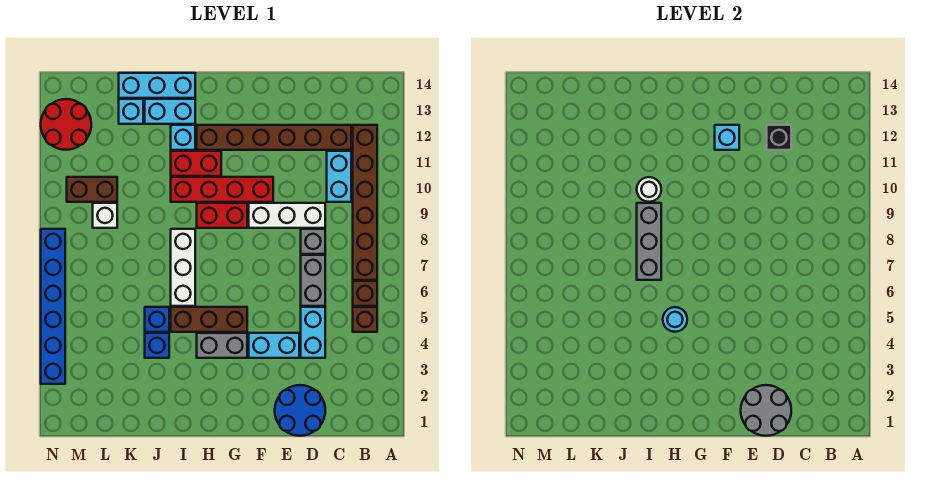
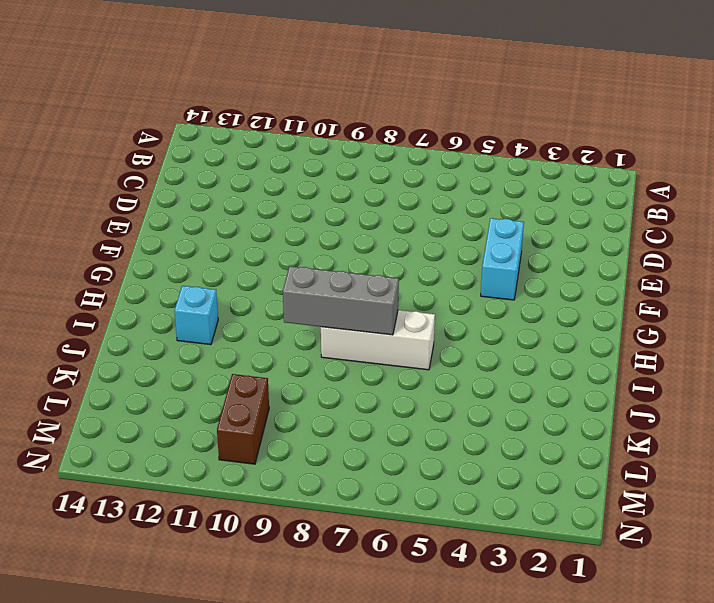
none -> brown 1x1 brick [353,307,377,332]
none -> brown 1x1 brick [353,281,377,306]
none -> brown 1x6 brick [353,125,377,280]
none -> cyan 1x2 brick [327,151,351,202]

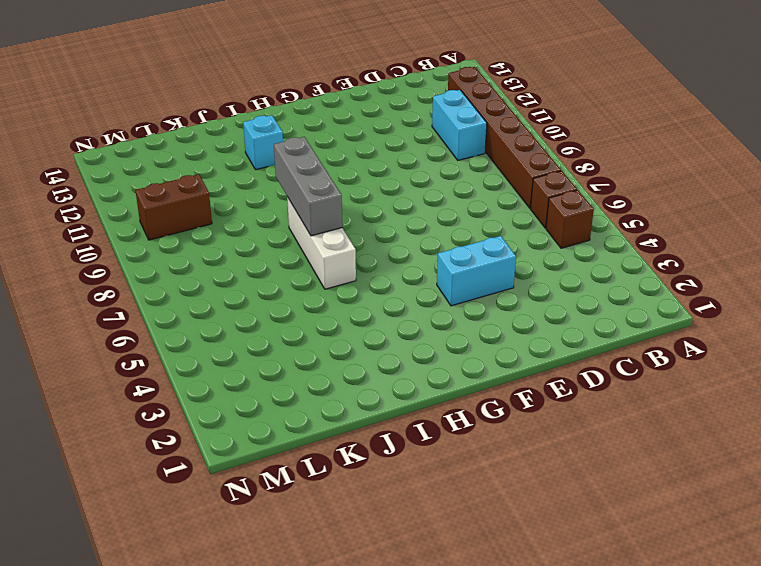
none -> brown 1x6 brick [197,125,351,150]
none -> blue 2x2 round brick [275,385,325,436]
none -> cyan 1x2 brick [301,307,325,358]
none -> grey 1x2 brick [301,255,325,306]

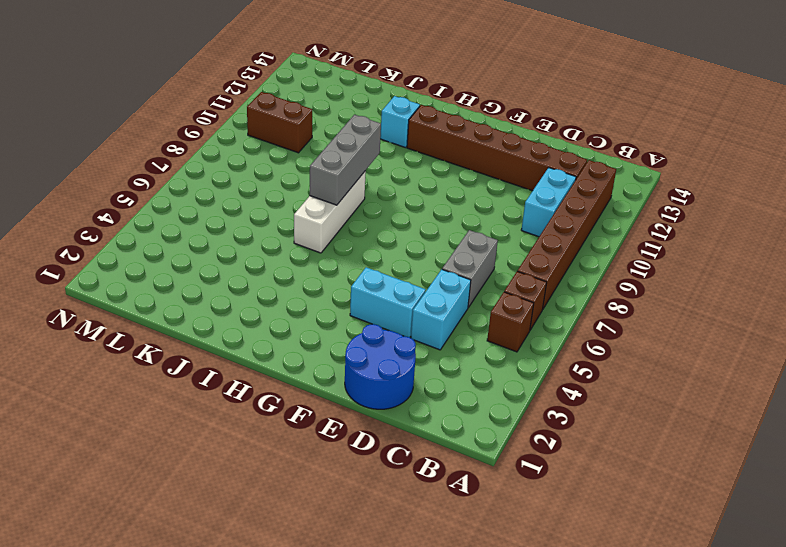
none -> grey 1x1 brick [301,229,325,254]
none -> white 1x3 brick [249,203,325,228]
none -> red 1x4 brick [171,177,273,202]
none -> grey 1x2 brick [197,333,247,358]

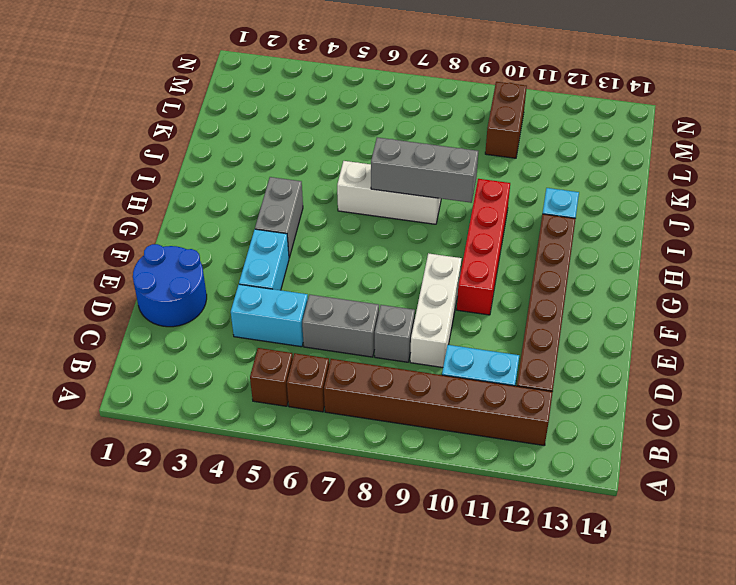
none -> brown 1x3 brick [171,307,247,332]
none -> red 1x2 brick [197,203,247,228]
none -> red 1x2 brick [171,151,221,176]
none -> cyan 1x2 brick [145,99,195,124]

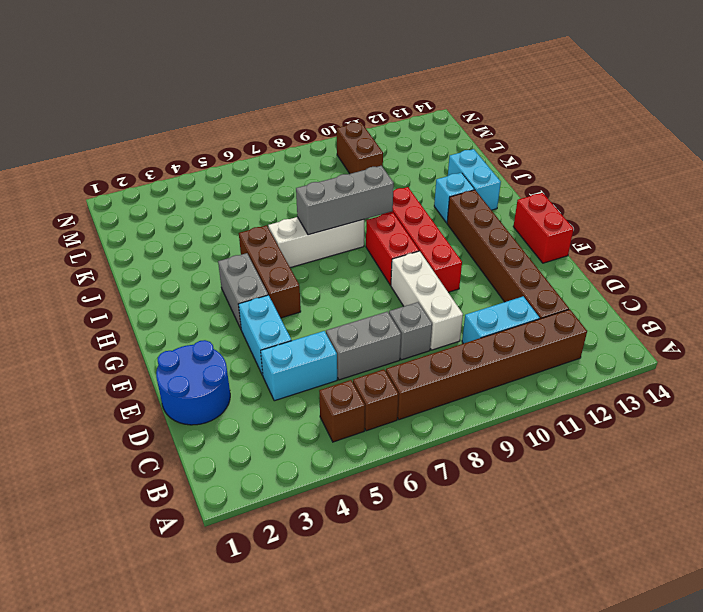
red 1x2 brick [513,193,574,263] -> red 1x2 brick moved to [171,151,221,176]
none -> cyan 1x3 brick [119,73,195,98]
none -> blue 1x1 brick [145,333,169,358]
none -> blue 1x1 brick [145,307,169,332]
none -> cyan 1x1 brick [119,99,143,124]

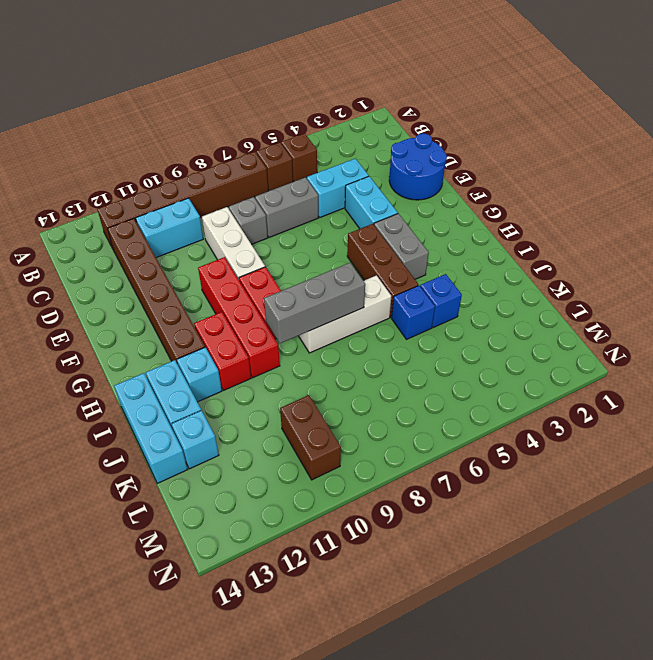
none -> white 1x1 brick [93,203,117,228]
none -> red 2x2 round brick [41,99,91,150]
none -> blue 1x6 brick [41,229,65,384]
none -> grey 2x2 round brick [741,385,791,436]

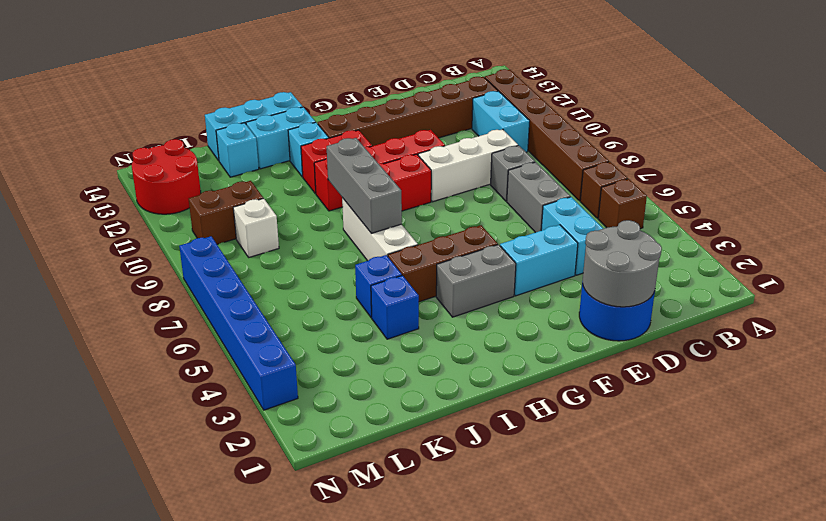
none -> black 1x1 brick [767,125,791,150]
none -> cyan 1x1 brick [715,125,739,150]
none -> cyan 1x1 round brick [663,307,687,332]
none -> white 1x1 round brick [637,177,661,202]

